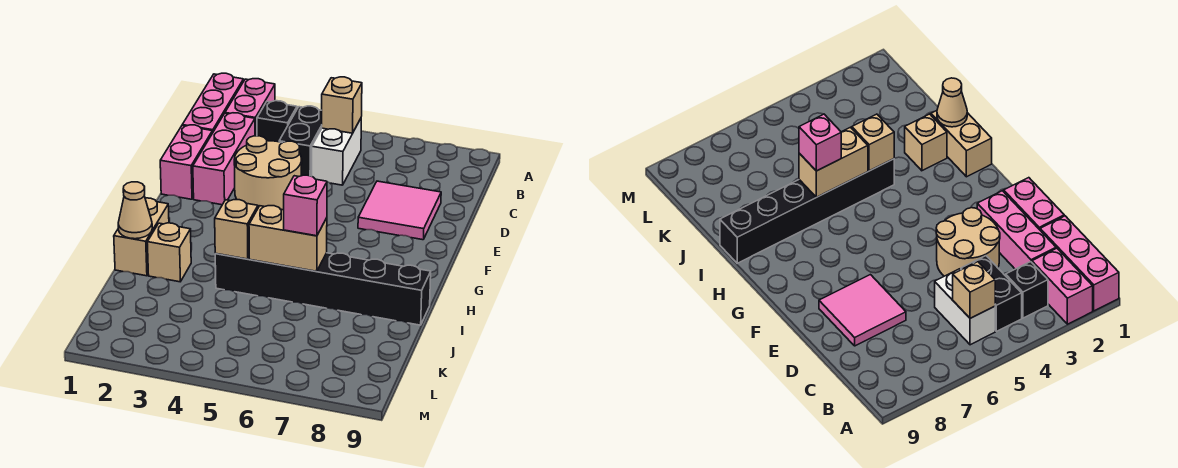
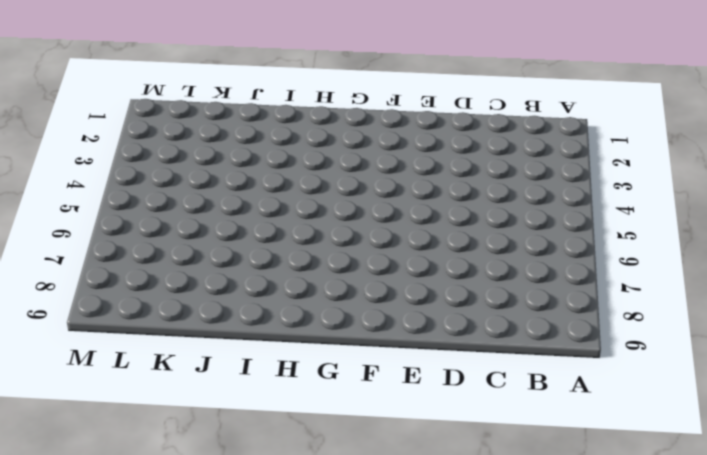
none -> pink 1x3 brick [182,73,244,133]
none -> pink 1x2 brick [225,79,275,136]
none -> black 1x1 brick [257,101,297,142]

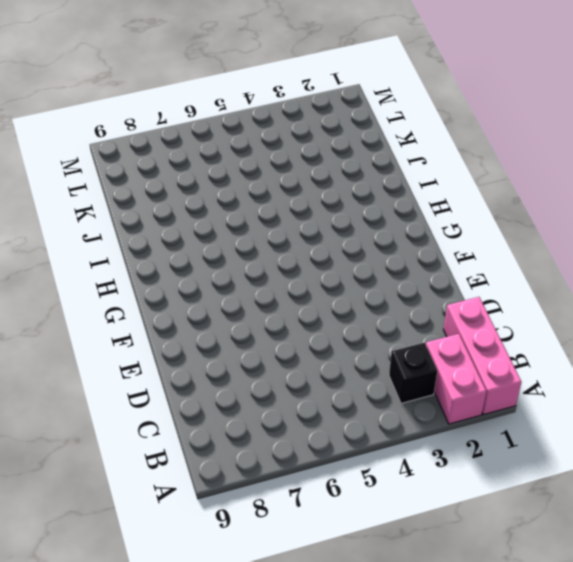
none -> black 1x2 brick [279,106,322,176]
none -> white 1x2 brick [312,119,361,185]
none -> pink 1x3 brick [193,113,255,205]

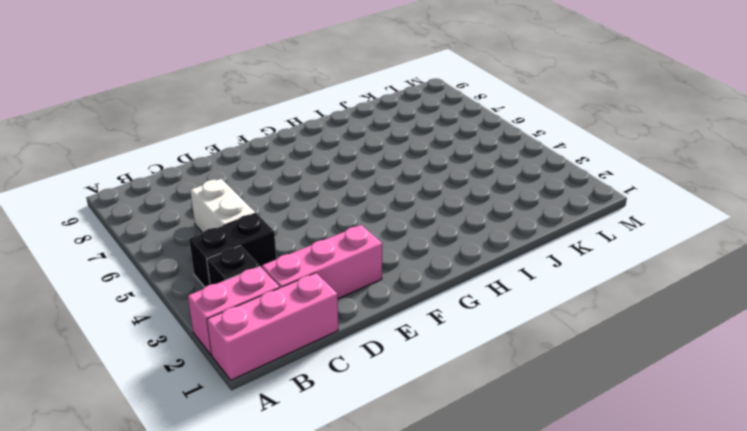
white 1x2 brick [190,179,255,233] -> white 1x2 brick turned to [312,119,361,185]
none -> pink 1x2 brick [160,125,212,199]
none -> tan 2x2 round brick [234,136,302,210]
none -> pink 2x2 tile [358,181,441,240]

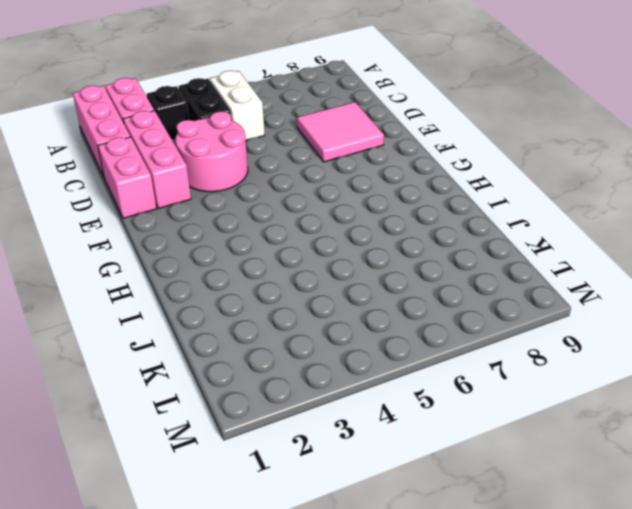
pink 2x2 round brick [175,111,248,192] -> tan 2x2 round brick [234,136,302,210]
none -> tan 1x2 brick [114,198,169,276]
none -> tan 1x1 brick [147,223,191,282]
none -> black 1x6 brick [215,253,431,325]

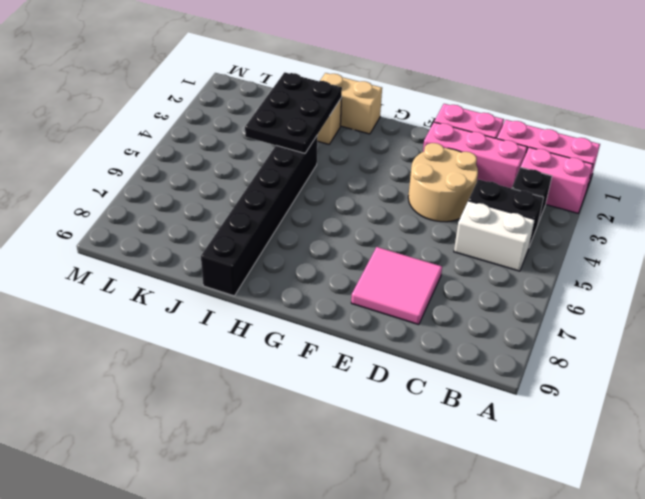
black 2x3 plate [245,72,342,153] -> tan 1x1 brick [215,200,258,259]
none -> tan 1x1 brick [322,77,362,133]
none -> tan 1x1 cone [118,182,152,239]
none -> tan 1x2 brick [249,206,327,271]

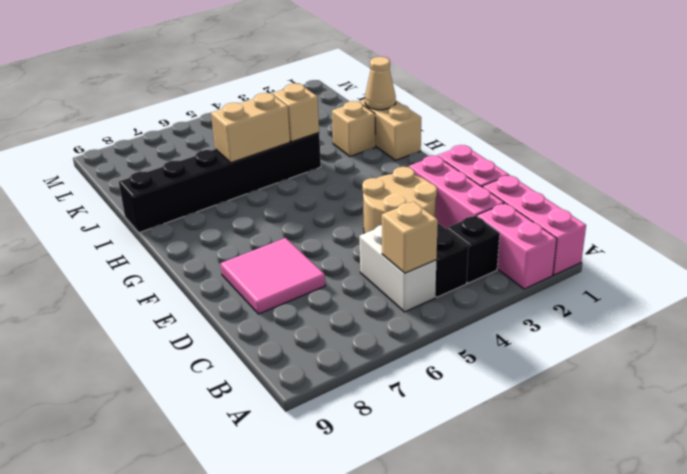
none -> pink 1x1 brick [284,175,327,236]

